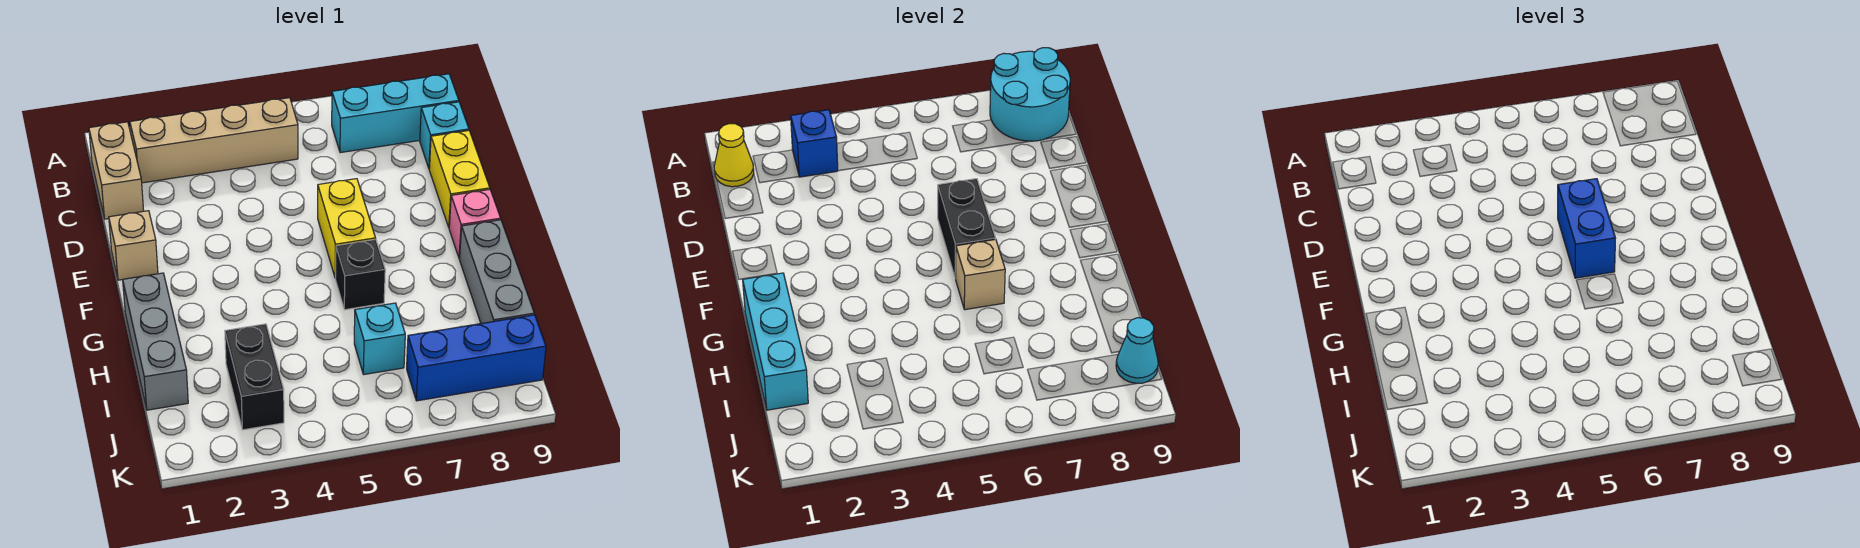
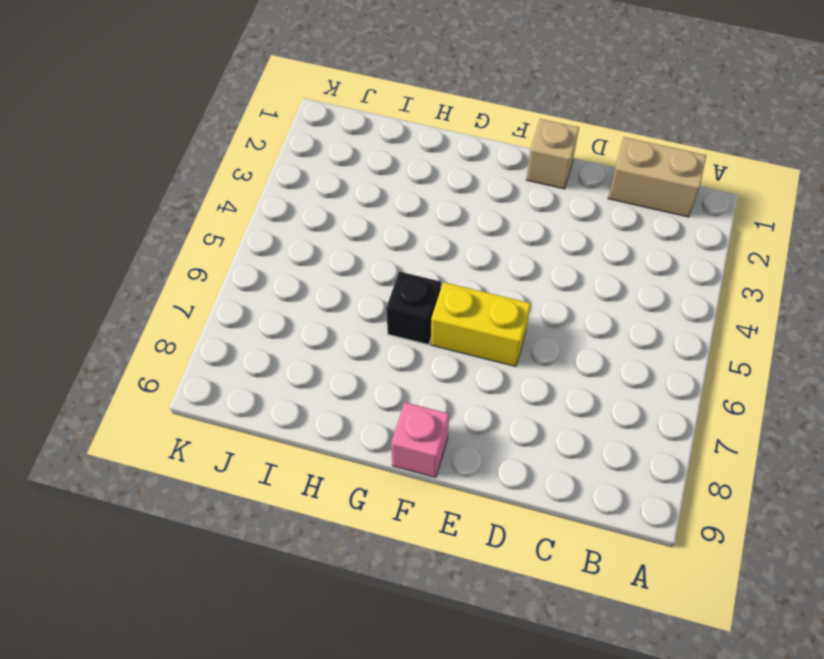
none -> tan 1x4 brick [130,98,298,183]
none -> cyan 1x3 brick [332,74,459,153]
none -> cyan 1x1 brick [420,102,469,168]

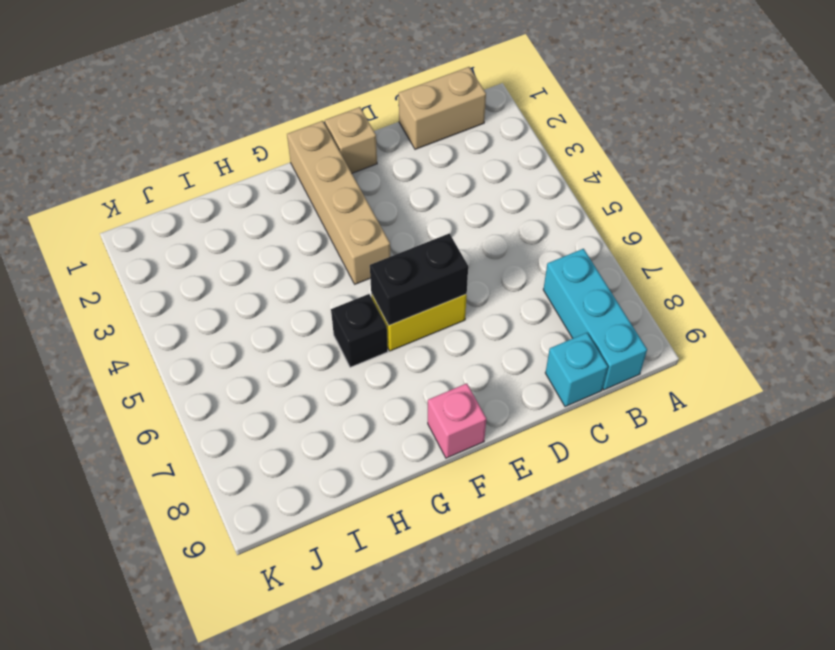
tan 1x4 brick [287,121,390,284] -> tan 1x4 brick moved to [130,98,298,183]
none -> yellow 1x2 brick [429,131,490,227]
none -> grey 1x3 brick [123,273,188,410]
none -> grey 1x3 brick [460,220,534,323]

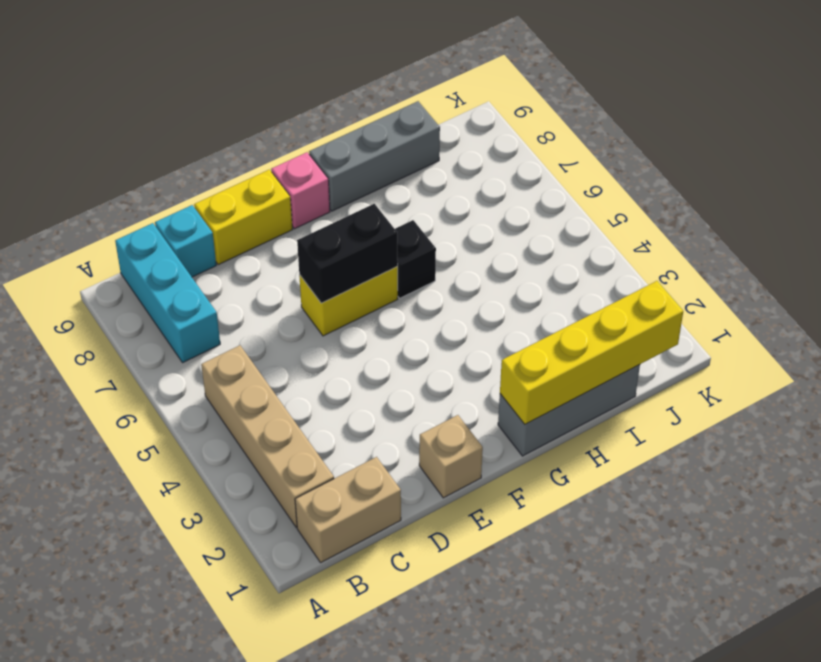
yellow 1x4 brick [500,281,683,424] -> cyan 1x3 brick [743,273,808,410]
none -> black 1x2 brick [225,324,284,430]
none -> cyan 1x1 brick [354,303,405,374]
none -> blue 1x3 brick [407,315,546,401]

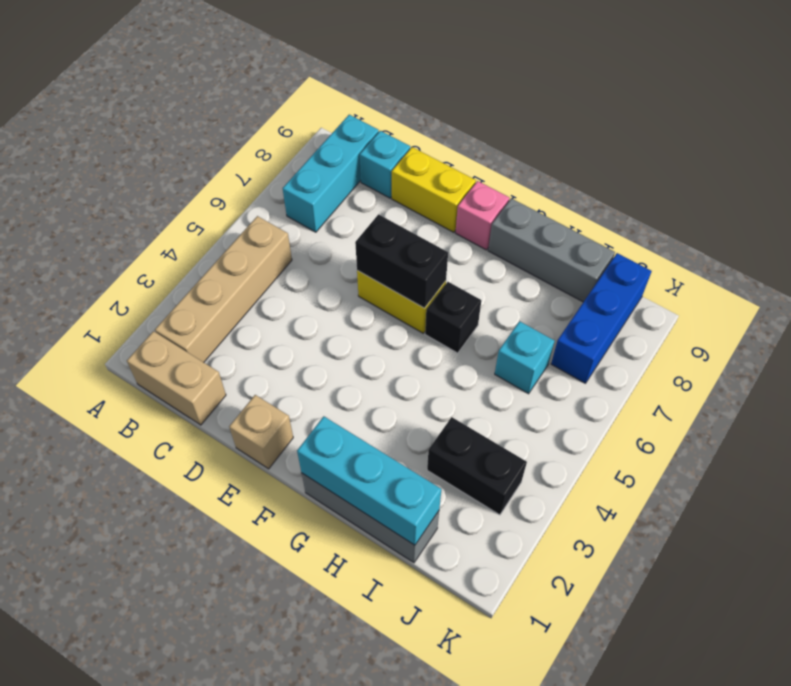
none -> cyan 2x2 round brick [990,48,1070,141]
none -> yellow 1x1 cone [714,124,754,187]
none -> blue 1x1 brick [791,110,838,177]

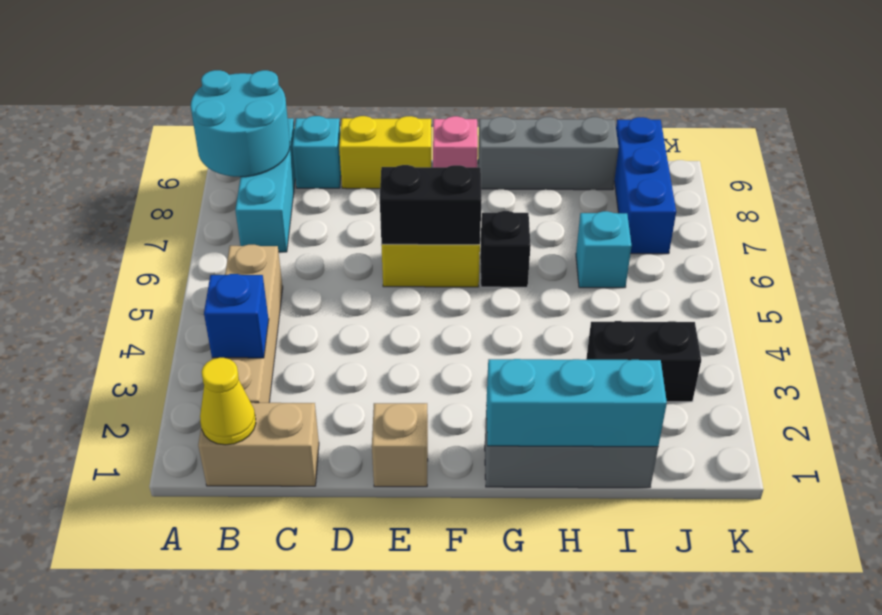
none -> tan 1x1 brick [956,239,1005,310]
none -> cyan 1x1 cone [1116,318,1158,383]
none -> blue 1x2 brick [1558,179,1616,278]

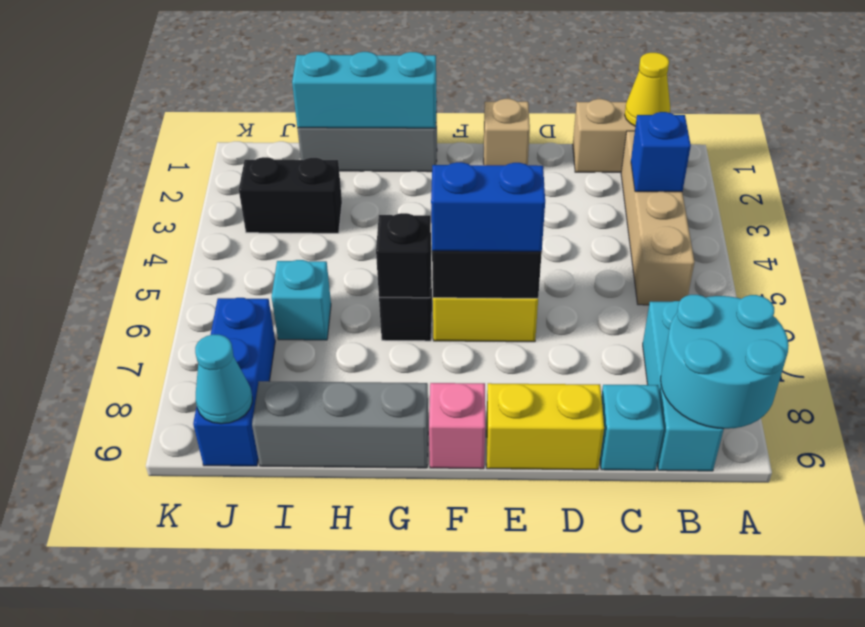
black 1x1 brick [376,213,431,298] -> tan 1x1 brick [956,239,1005,310]

